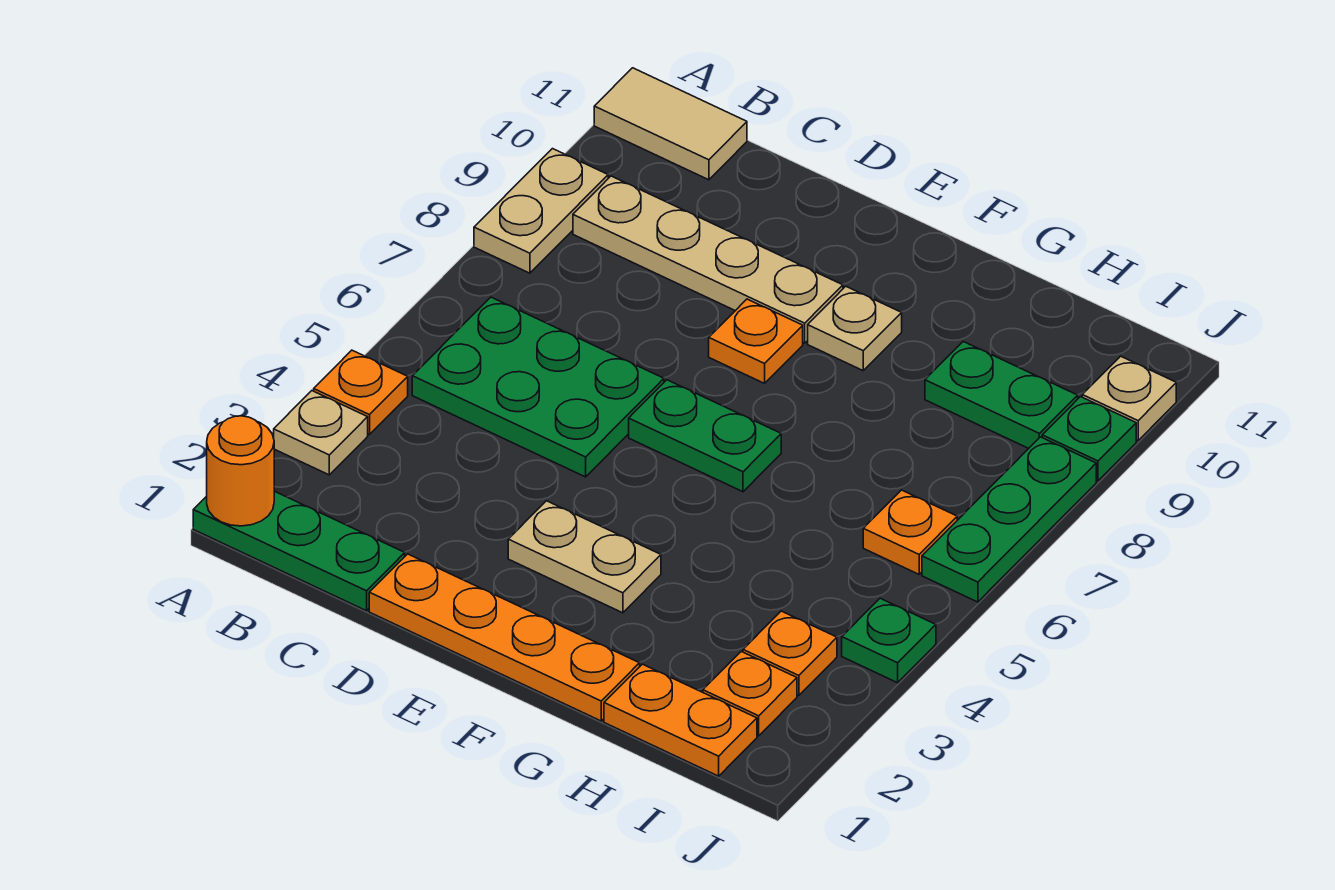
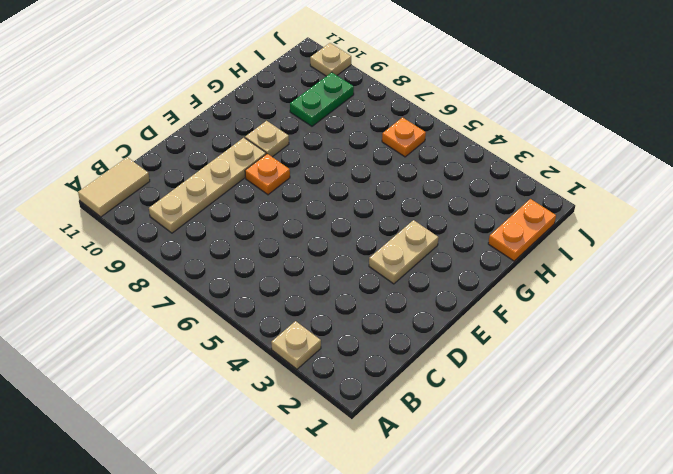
none -> green 1x3 plate [193,491,405,611]
none -> orange 1x1 plate [314,350,408,435]
none -> tan 1x2 plate [474,149,608,273]

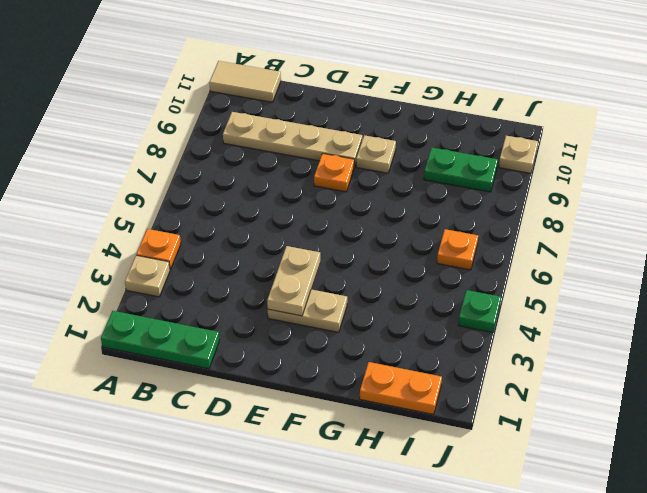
tan 1x2 plate [267,246,320,316] -> tan 1x2 plate moved to [474,149,608,273]
none -> green 2x3 plate [412,297,664,477]
none -> orange 1x4 plate [369,554,640,721]
none -> green 1x2 plate [629,380,781,492]

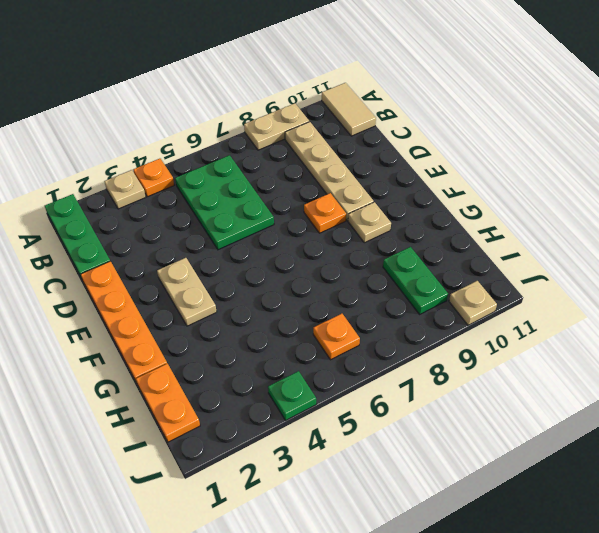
none -> green 1x2 plate [629,380,781,492]
none -> orange 1x1 plate [703,652,797,736]
none -> orange 1x1 plate [743,611,837,695]

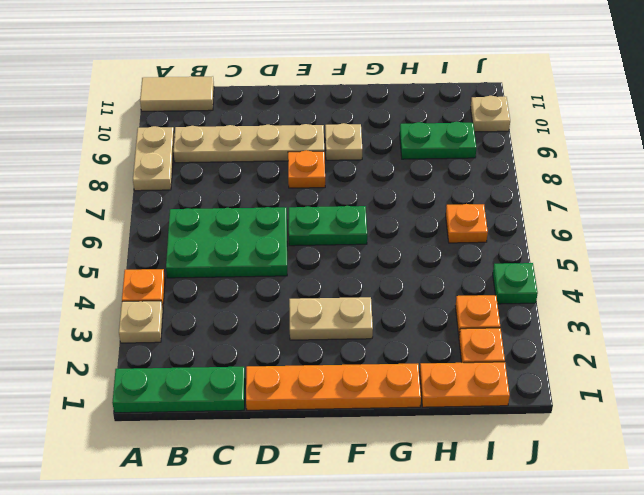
none -> green 1x3 plate [922,437,1096,602]
none -> green 1x1 plate [1042,397,1136,481]
none -> orange 1x1 round brick [207,416,274,526]

